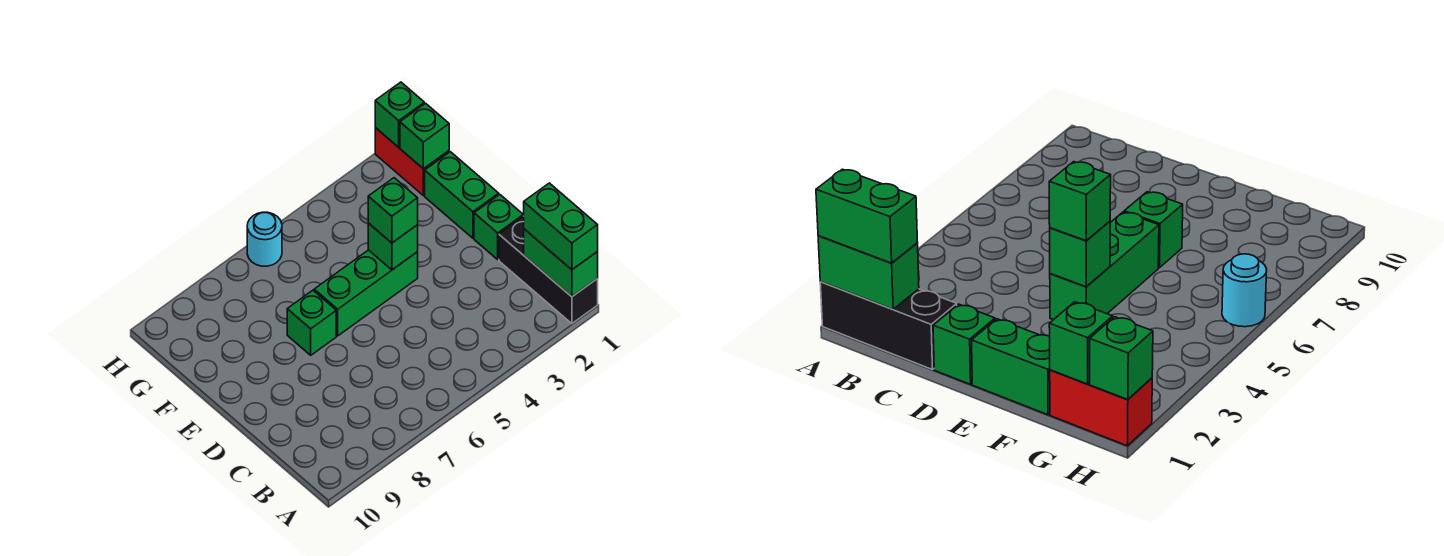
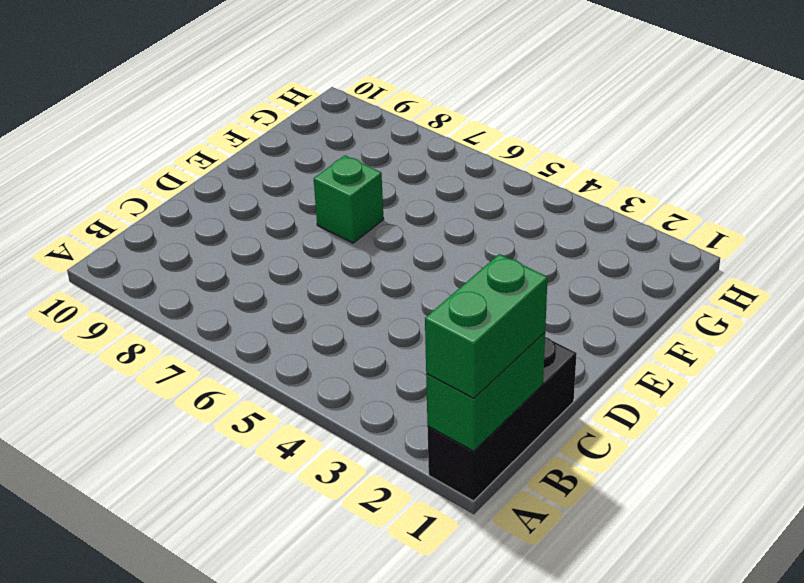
none -> green 1x1 brick [474,194,523,259]
none -> green 1x2 brick [425,152,499,238]
none -> green 1x3 brick [314,250,418,336]

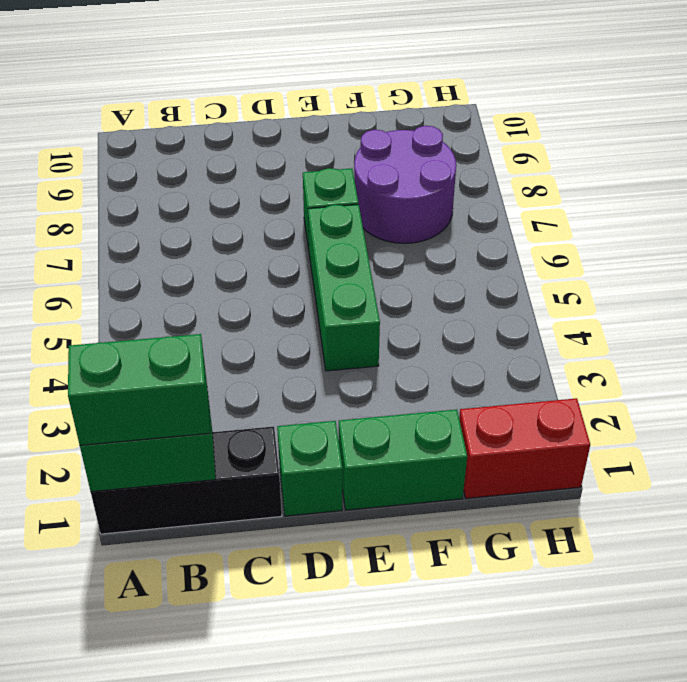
purple 2x2 round brick [354,126,456,243] -> none
none -> cyan 1x1 round brick [247,212,282,266]
none -> green 1x1 brick [368,223,418,270]
none -> green 1x1 brick [400,103,449,169]

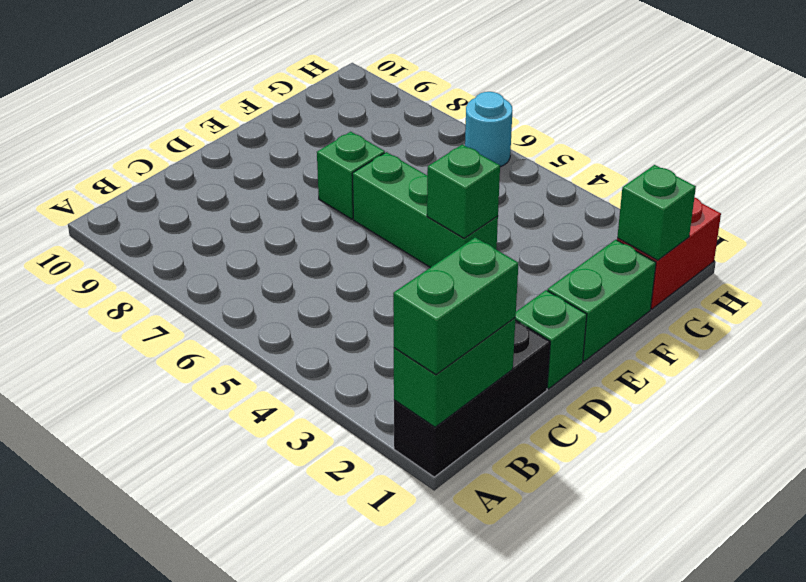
none -> green 1x1 brick [375,82,424,147]
none -> green 1x1 brick [368,178,418,243]

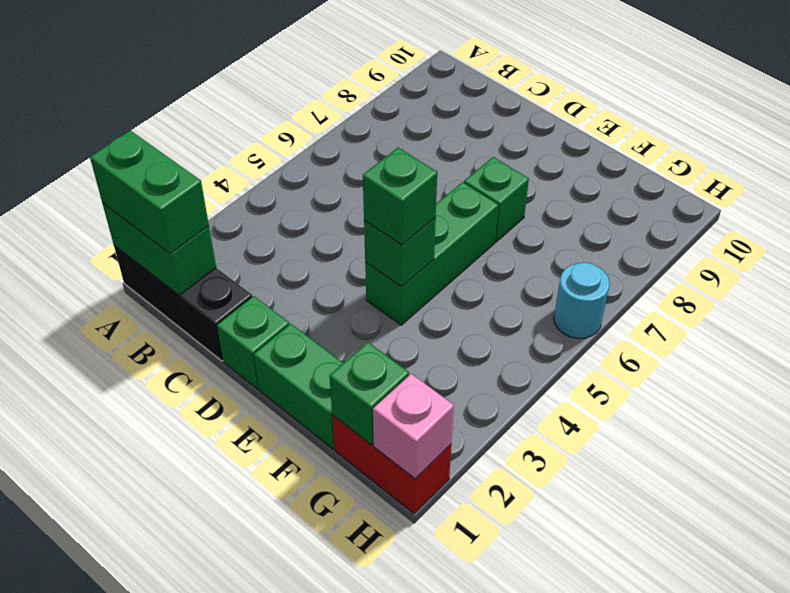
pink 1x1 brick [373,374,454,479] -> green 1x1 brick [375,82,424,147]

